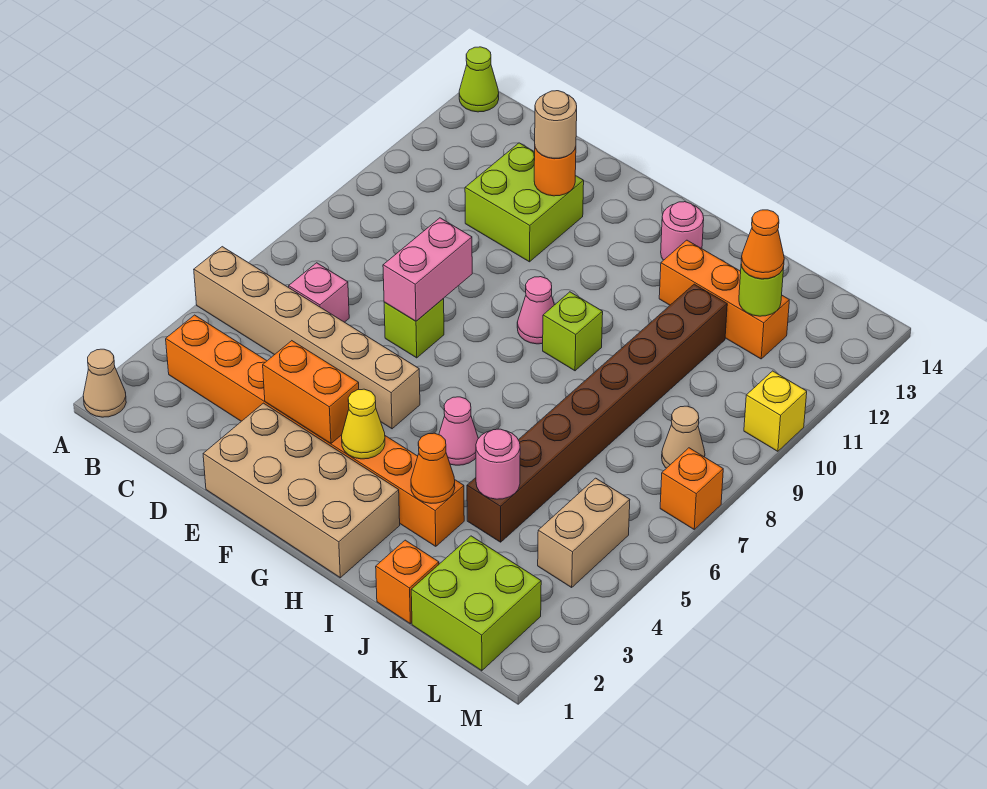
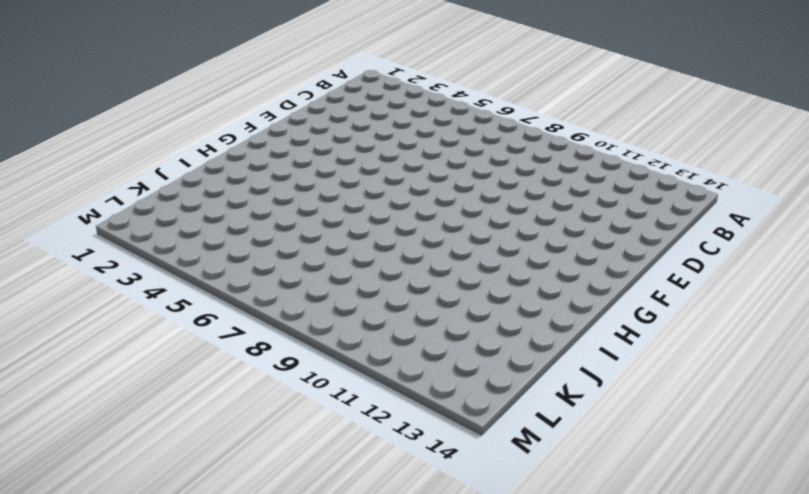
none -> tan 1x1 cone [83,349,126,417]
none -> tan 1x6 brick [194,247,420,429]
none -> lime 1x1 cone [459,47,499,112]

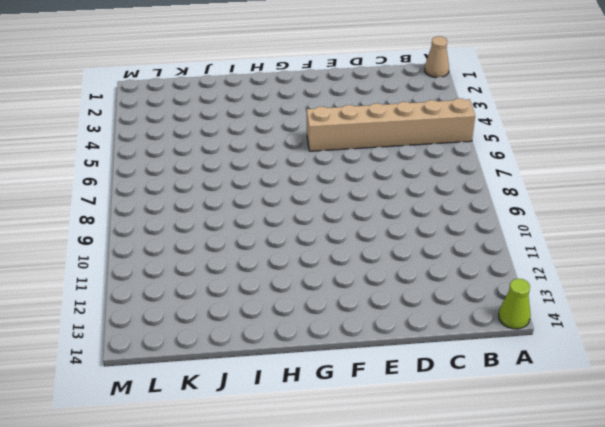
none -> orange 1x8 brick [166,315,464,546]
none -> pink 1x1 brick [289,263,349,322]
none -> lime 2x2 brick [465,143,584,262]

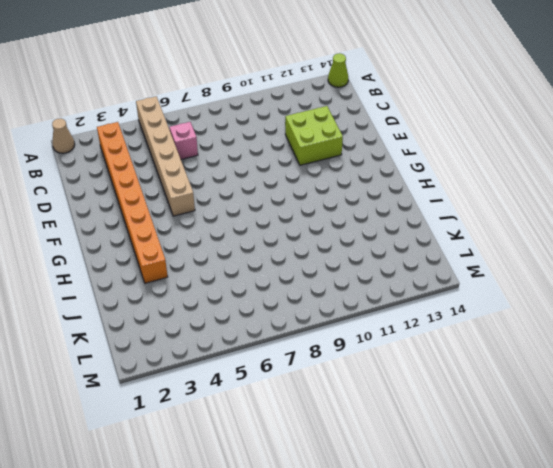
none -> tan 2x4 brick [203,403,400,578]
none -> lime 1x1 brick [384,299,444,358]
none -> pink 1x1 cone [517,277,554,344]

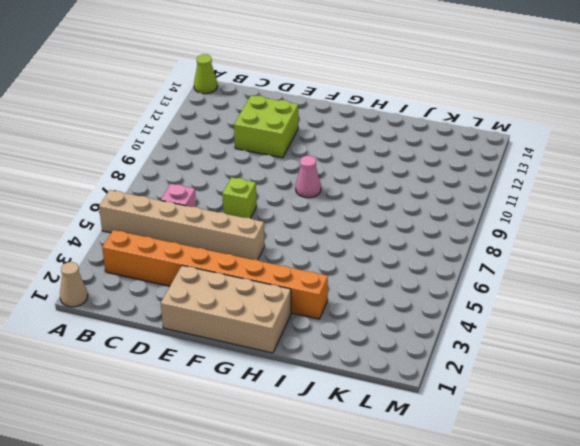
none -> pink 1x1 cone [439,397,478,465]
none -> lime 1x1 brick [543,292,603,371]
none -> pink 1x1 round brick [661,202,704,260]

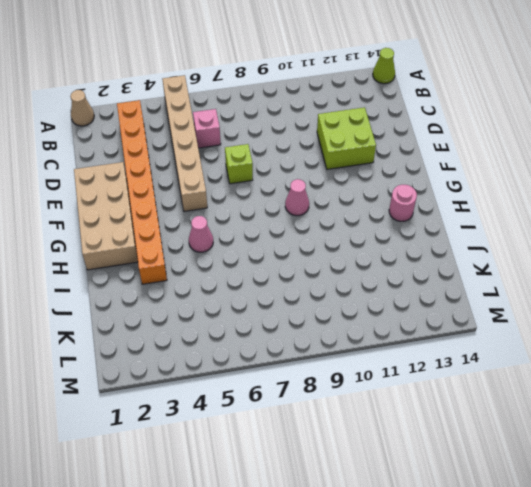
none -> lime 1x1 brick [543,292,603,371]
none -> orange 1x3 brick [659,240,789,359]
none -> orange 1x1 brick [376,540,439,624]

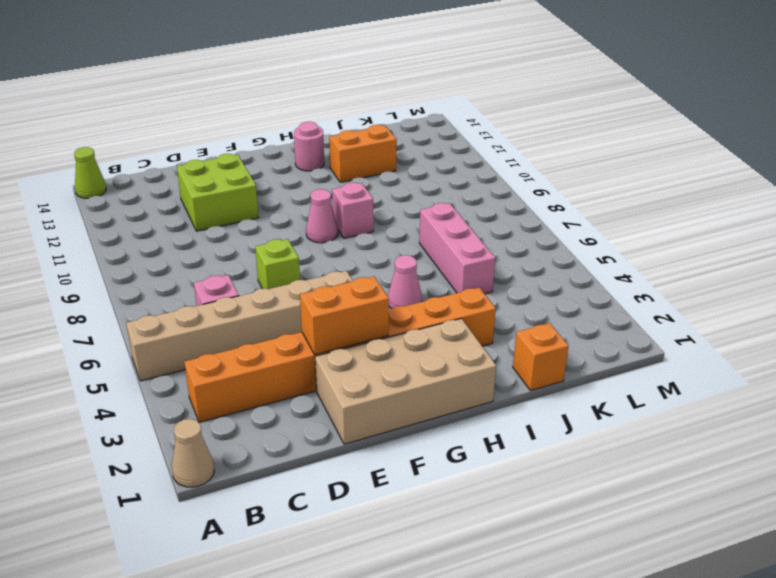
pink 1x1 brick [332,182,373,238] -> lime 1x1 brick [543,292,603,371]
orange 1x2 brick [329,125,397,182] -> orange 1x3 brick [659,240,789,359]
pink 1x3 brick [419,203,495,294] -> brown 1x8 brick [467,284,727,542]
none -> lime 2x2 brick [411,536,541,671]
none -> tan 1x2 brick [538,478,630,587]
none -> tan 1x1 cone [662,406,705,468]

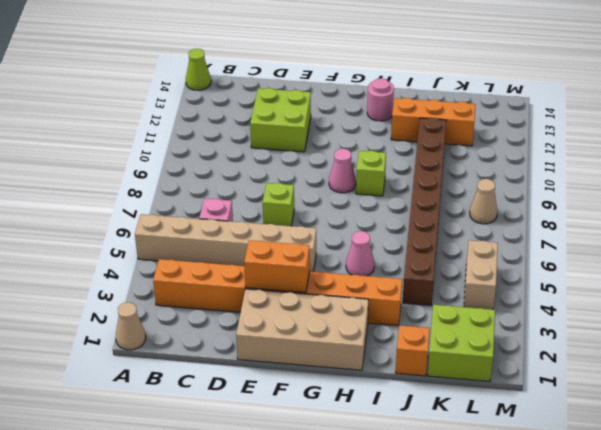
none -> orange 1x1 brick [660,448,723,529]
none -> yellow 1x1 brick [744,371,807,451]
none -> pink 1x2 brick [383,218,472,321]

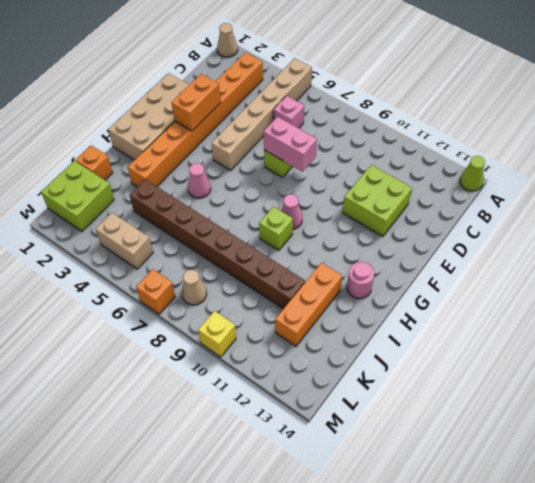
none -> orange 1x1 round brick [534,147,576,196]
none -> yellow 1x1 cone [342,389,385,459]
none -> orange 1x1 cone [411,433,455,503]

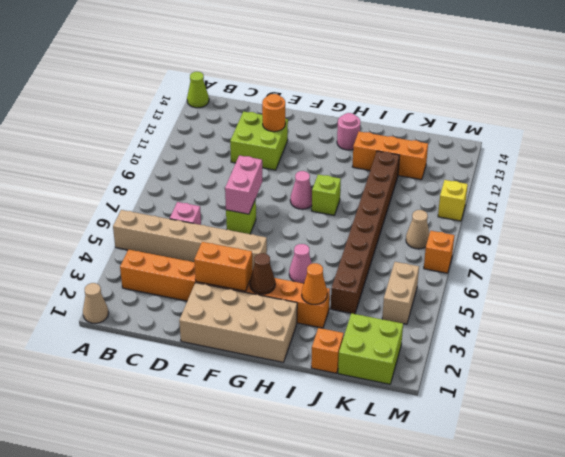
brown 1x1 cone [250,253,275,294] -> yellow 1x1 cone [342,389,385,459]
none -> pink 1x1 round brick [476,429,520,499]
none -> lime 1x1 round brick [739,265,784,316]
none -> tan 1x1 round brick [535,91,577,158]

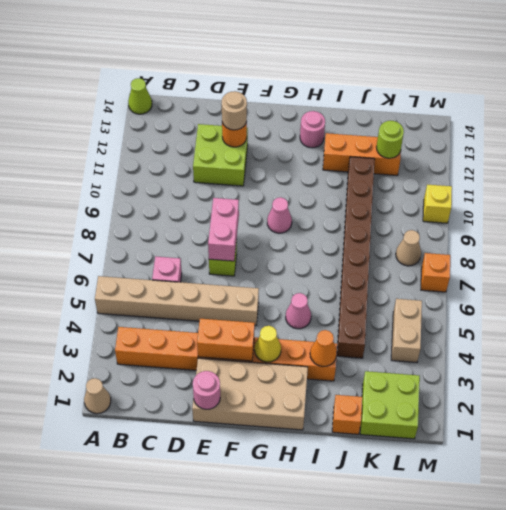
pink 1x1 round brick [193,371,220,409] -> pink 1x1 round brick moved to [476,429,520,499]
none -> lime 1x1 brick [543,292,603,371]
none -> orange 1x1 cone [741,210,784,279]

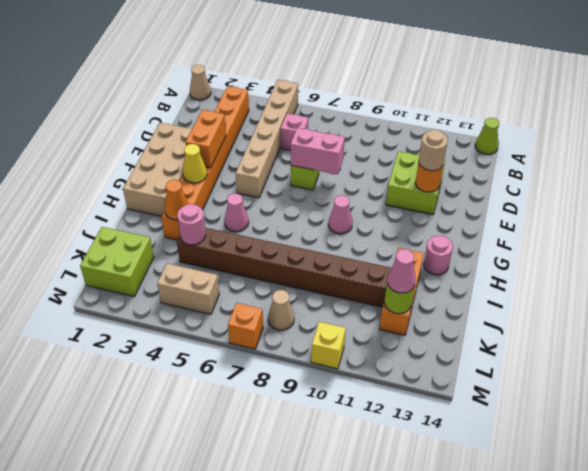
pink 1x1 cone [387,249,416,293] -> orange 1x1 cone [741,210,784,279]
none -> lime 1x1 brick [543,292,603,371]
none -> orange 1x1 brick [376,540,439,624]

